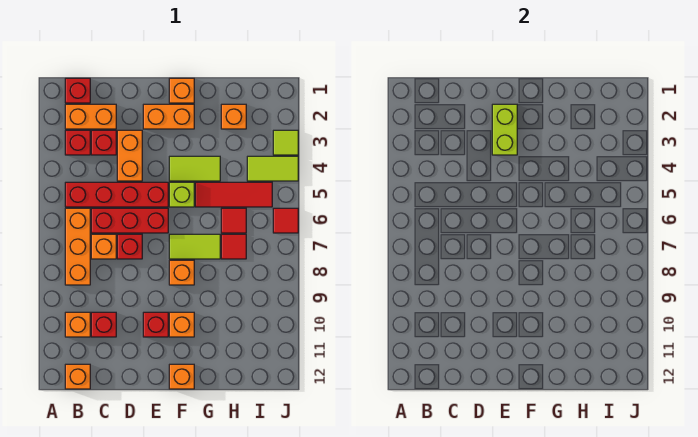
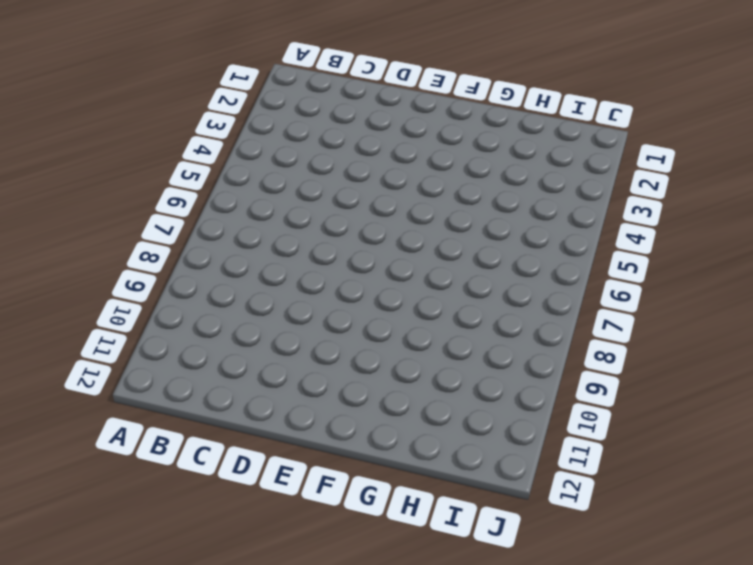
none -> red 1x1 brick [65,78,90,103]
none -> orange 1x2 brick [65,104,116,129]
none -> red 1x1 brick [65,130,90,155]
none -> red 1x4 brick [65,182,168,207]

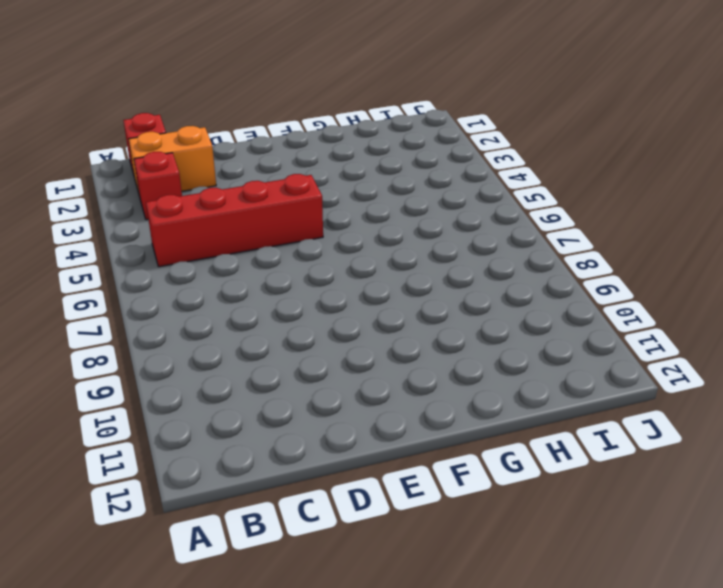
none -> orange 1x3 brick [65,208,90,285]
none -> orange 1x1 brick [65,312,90,337]
none -> orange 1x1 brick [65,364,90,389]
none -> red 1x1 brick [91,130,116,155]

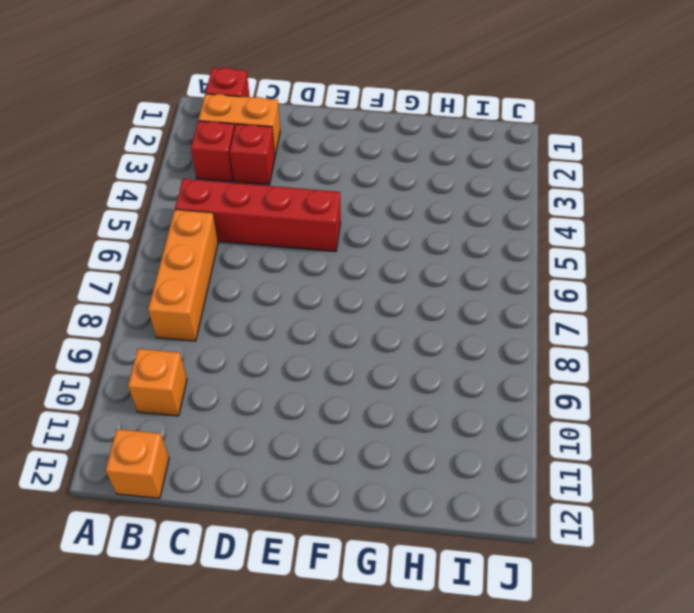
none -> red 1x3 brick [91,208,168,233]
none -> orange 1x1 brick [91,234,116,259]
none -> red 1x1 brick [91,312,116,337]
none -> orange 1x2 brick [117,130,142,181]

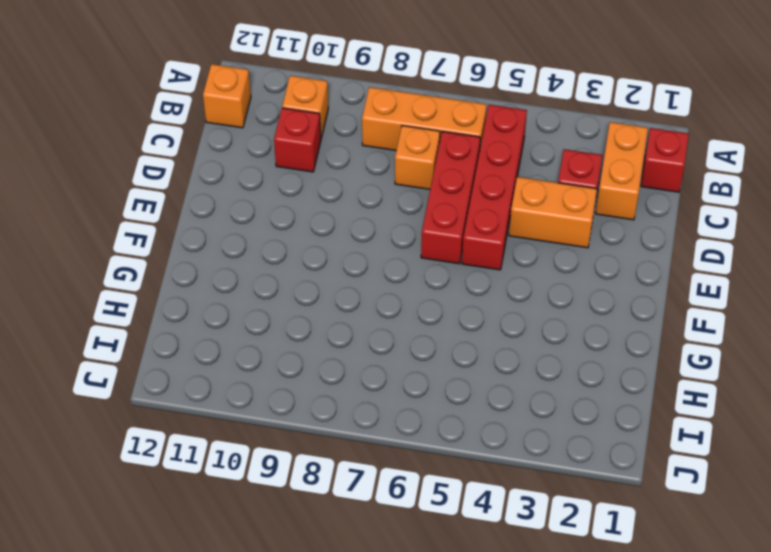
none -> red 1x1 brick [65,130,90,155]
none -> red 1x1 brick [117,234,142,259]
none -> orange 1x2 brick [143,104,194,129]
none -> red 1x1 brick [143,312,168,337]

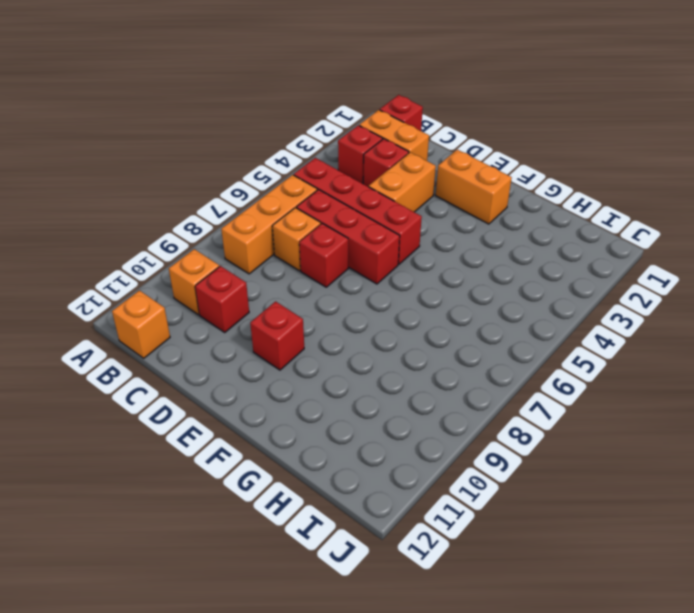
none -> orange 1x1 brick [169,78,194,103]
none -> lime 1x2 tile [169,156,220,181]
none -> lime 1x1 brick [169,182,194,207]
none -> lime 1x2 tile [169,234,220,259]

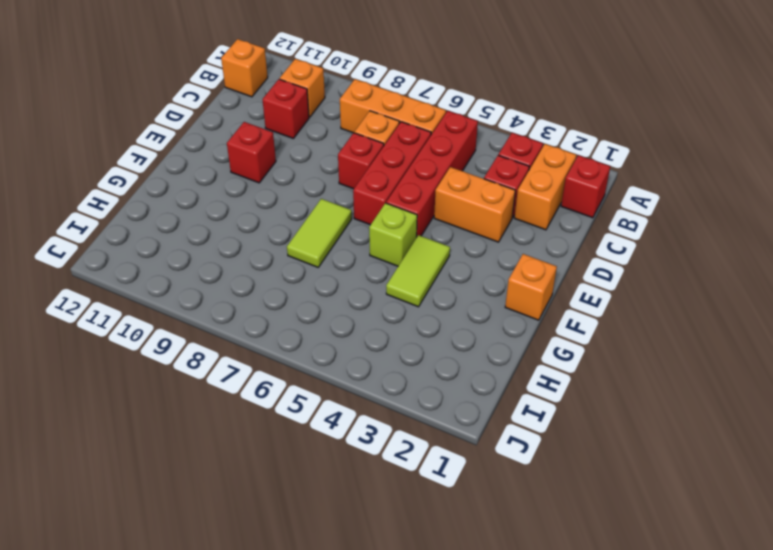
none -> orange 1x2 brick [143,104,194,129]
none -> orange 1x1 brick [169,260,194,285]
none -> orange 1x1 brick [169,312,194,337]
none -> orange 1x1 brick [169,364,194,389]

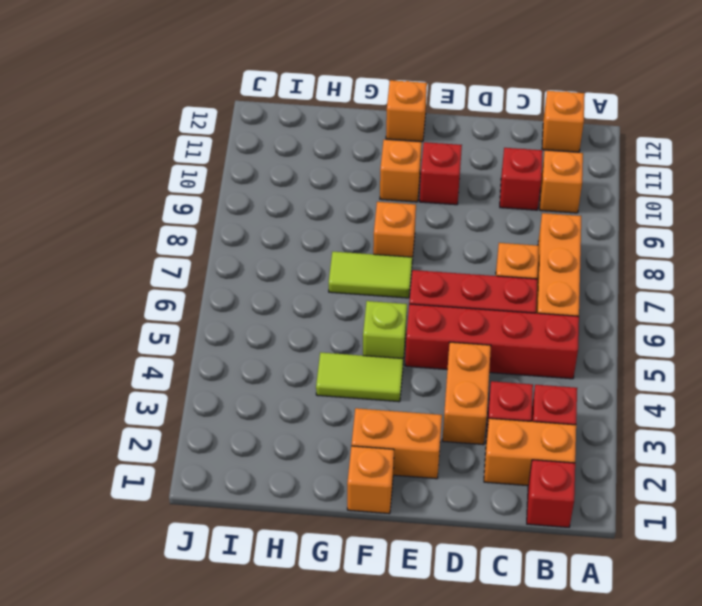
none -> red 1x1 brick [117,234,142,259]
none -> red 1x3 tile [195,182,272,207]
none -> orange 1x1 brick [221,104,246,129]
none -> red 1x1 tile [221,208,246,233]

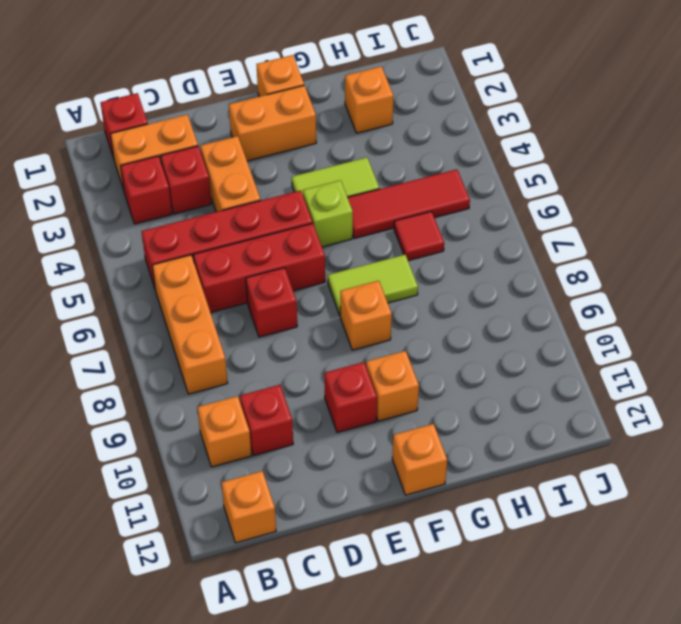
none -> orange 1x1 brick [91,234,116,259]
none -> red 1x1 tile [221,234,246,259]
none -> lime 1x2 tile [247,156,298,181]
none -> lime 1x1 tile [273,130,298,155]

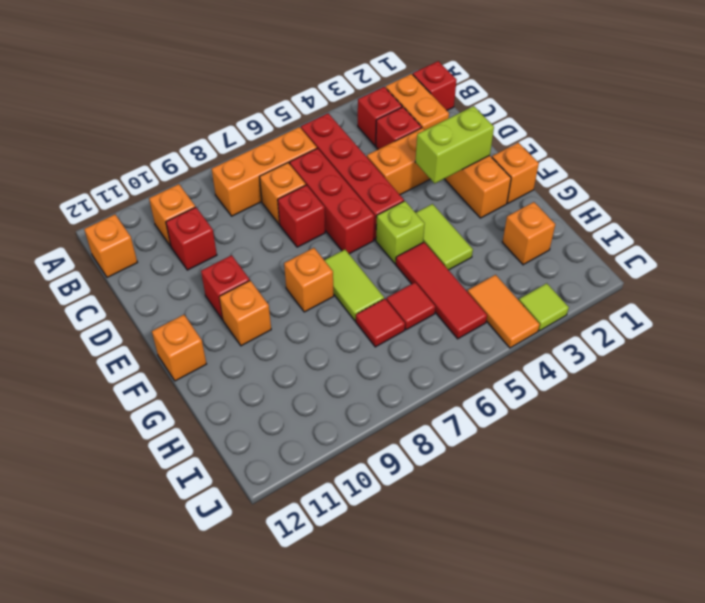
orange 1x2 tile [468,275,540,348] -> lime 1x2 tile [247,156,298,181]
none -> red 1x1 tile [273,208,298,233]

